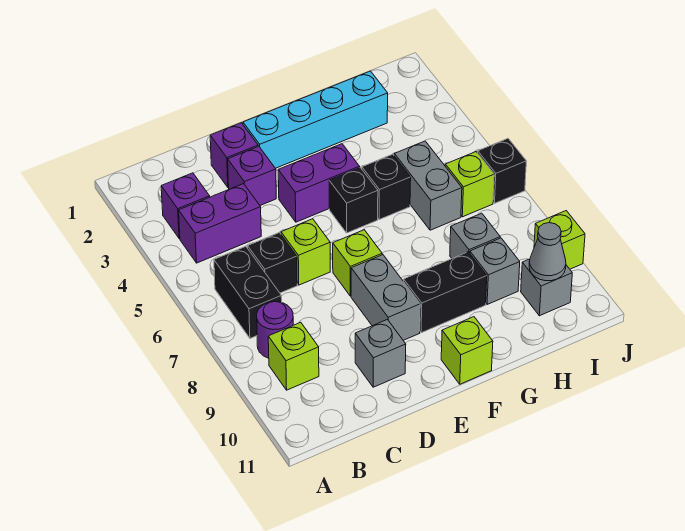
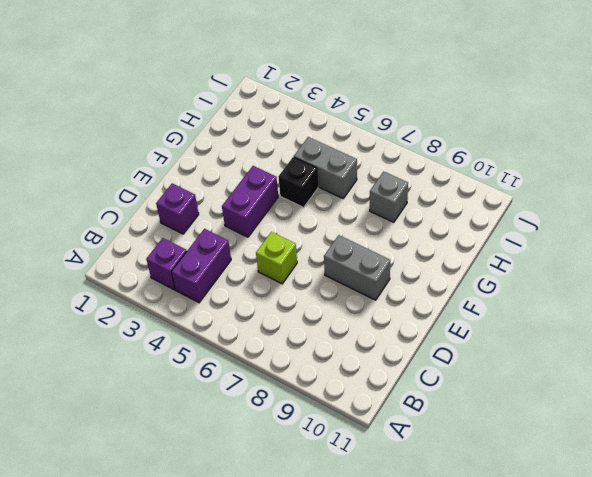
none -> black 1x2 brick [214,246,282,338]
none -> purple 1x1 round brick [257,301,293,358]
none -> lime 1x1 brick [268,322,319,390]

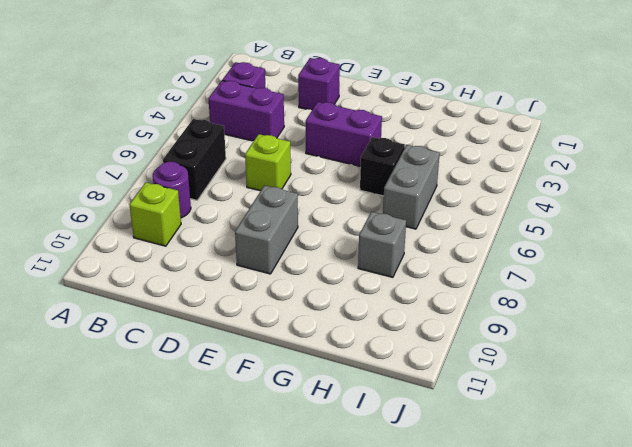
none -> black 1x1 brick [248,233,297,293]
none -> purple 1x1 brick [228,146,276,205]
none -> grey 1x1 brick [355,320,406,387]

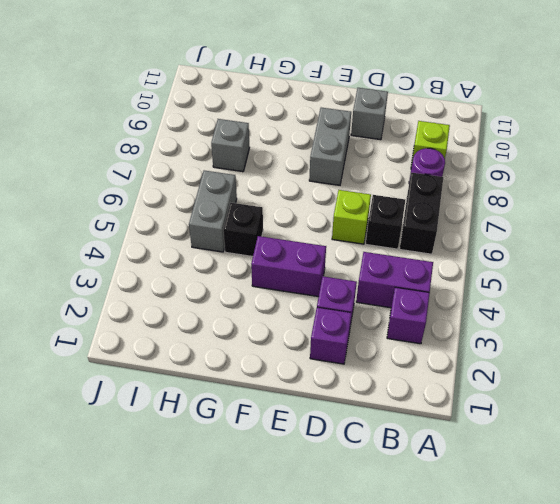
none -> cyan 1x4 brick [243,71,388,168]
none -> lime 1x1 brick [333,230,382,296]
none -> black 1x1 brick [329,168,378,233]

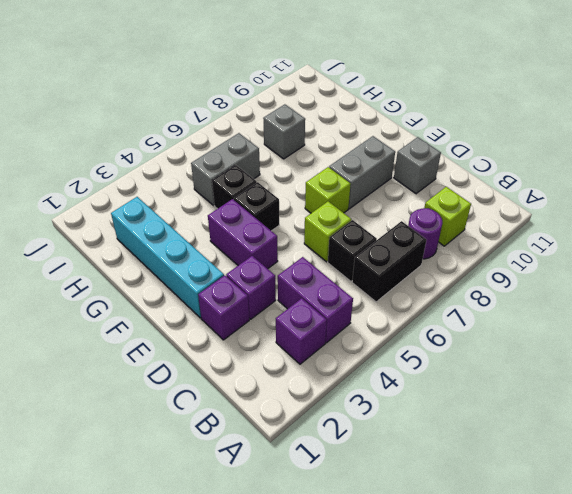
none -> black 1x2 brick [404,252,487,333]
none -> lime 1x1 brick [441,317,493,384]
none -> grey 1x1 brick [470,238,520,305]

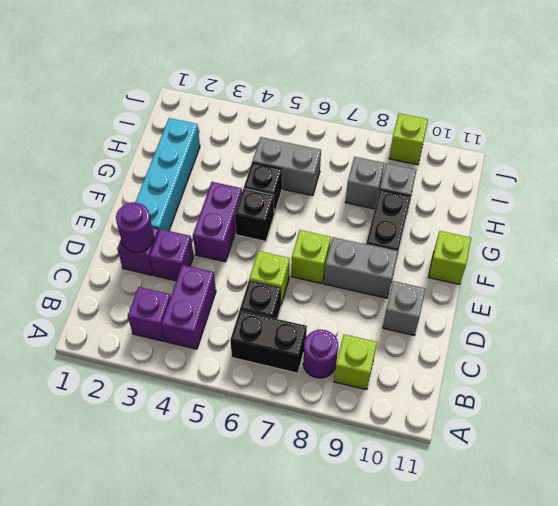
purple 1x1 round brick [116,203,154,252] -> none
none -> lime 1x1 brick [445,152,494,217]
none -> grey 1x1 brick [521,259,572,316]
none -> black 1x1 brick [478,139,526,203]

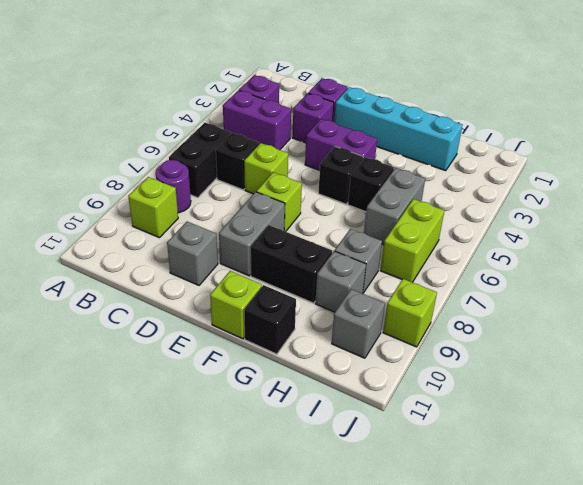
black 1x1 brick [244,285,296,354] -> black 1x1 brick moved to [478,139,526,203]
lime 1x2 brick [380,199,444,282] -> lime 1x1 brick [445,152,494,217]
none -> grey 1x1 cone [529,223,566,281]

